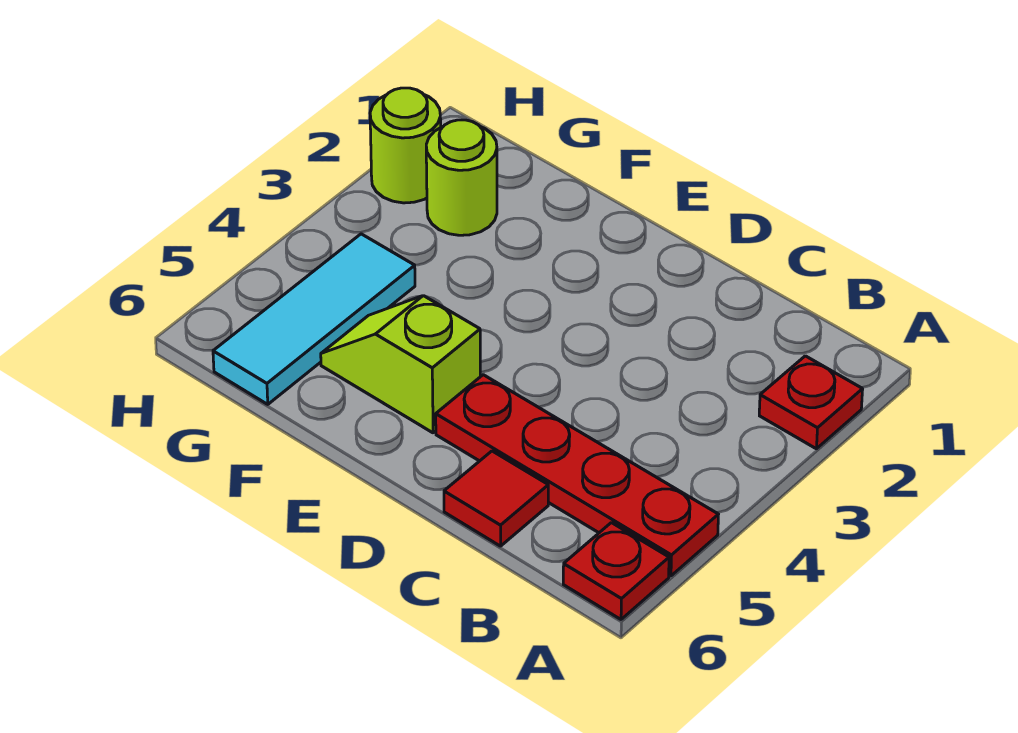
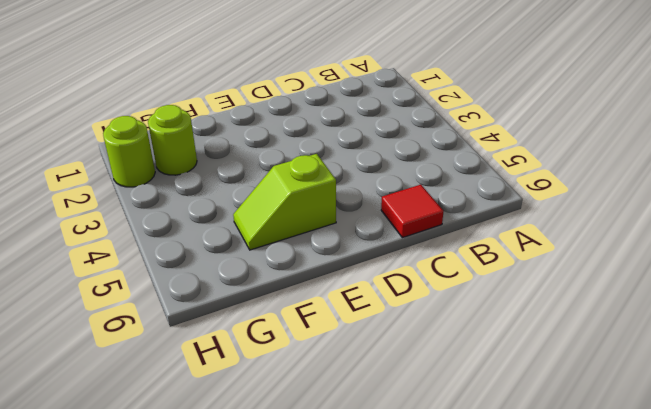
none -> red 1x1 plate [759,356,863,449]
none -> red 1x4 plate [436,375,719,576]

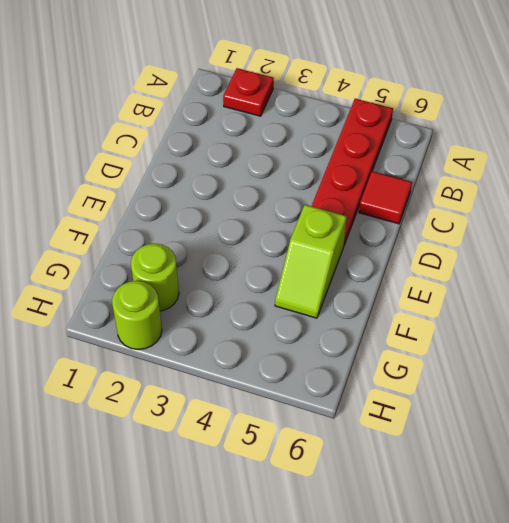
none -> red 1x1 plate [563,523,669,619]
none -> cyan 1x3 tile [213,234,415,404]

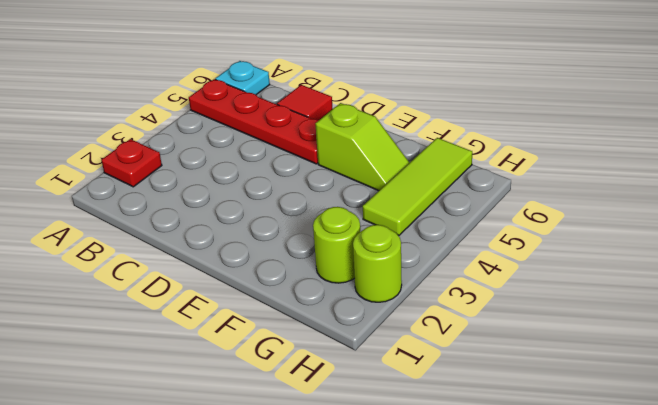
cyan 1x1 plate [215,61,270,95] -> red 1x1 plate [563,523,669,619]
lime 1x3 tile [363,138,472,235] -> cyan 1x3 tile [213,234,415,404]

